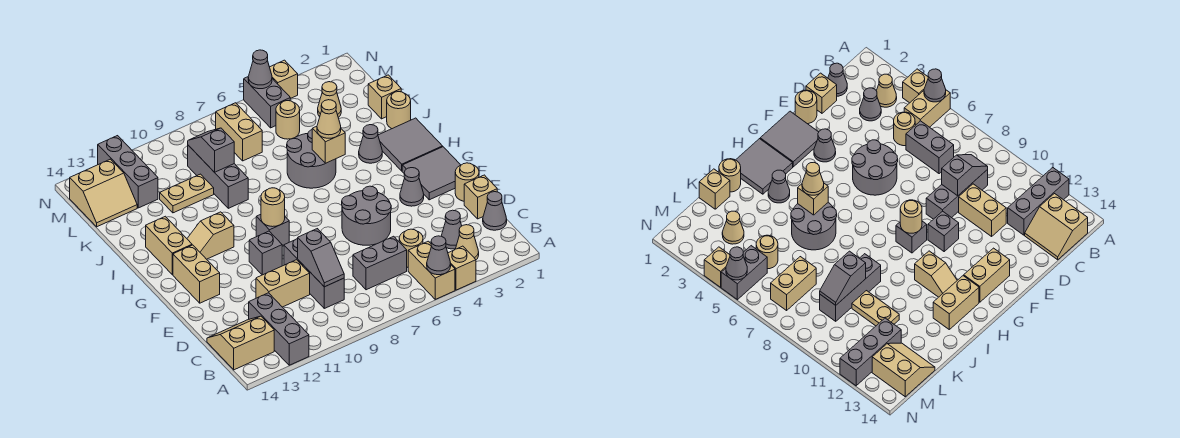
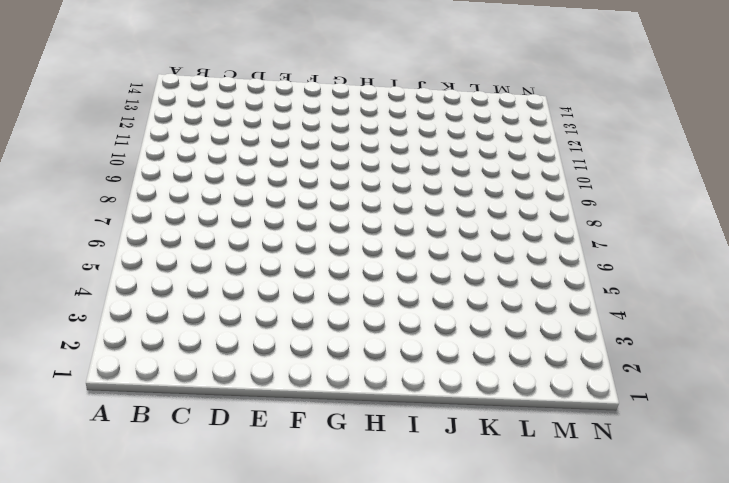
none -> tan 1x1 brick [448,246,476,290]
none -> tan 1x2 brick [408,241,455,299]
none -> grey 1x3 brick [249,293,309,365]
none -> tan 1x1 cone [456,225,479,260]

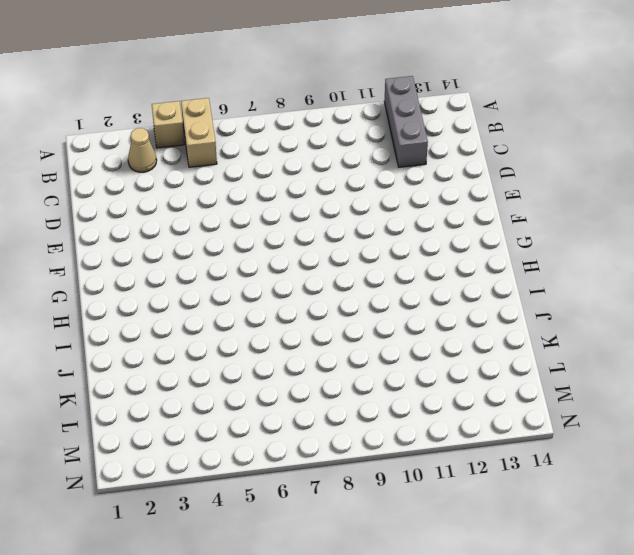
none -> tan 2x2 slope [207,316,274,370]
none -> grey 1x1 cone [483,192,507,230]
none -> grey 1x1 cone [442,210,462,249]
none -> tan 1x1 round brick [399,229,423,267]

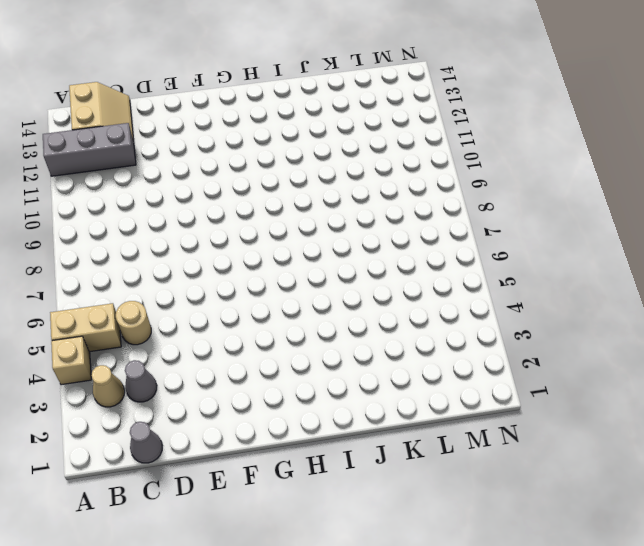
none -> grey 1x2 brick [353,236,407,290]
none -> grey 1x3 brick [284,239,344,308]
none -> tan 1x1 brick [464,175,497,219]
none -> tan 1x2 brick [256,260,310,307]

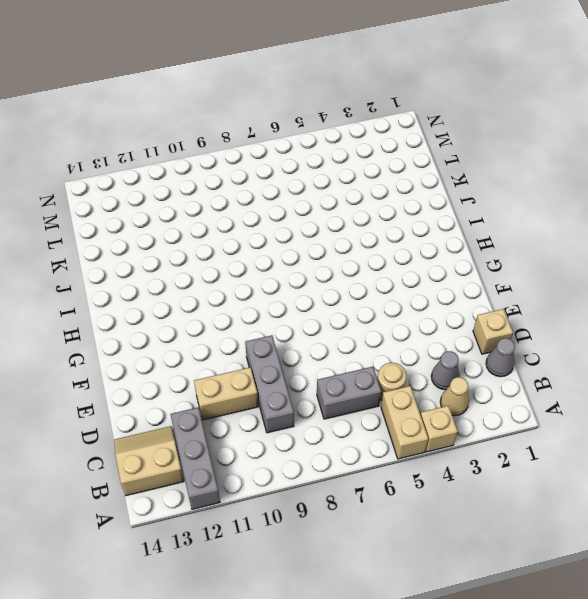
none -> tan 1x1 round brick [455,163,479,201]
none -> grey 2x2 round brick [342,186,391,245]
none -> grey 2x2 tile [402,147,460,200]
none -> grey 1x1 cone [400,168,424,206]

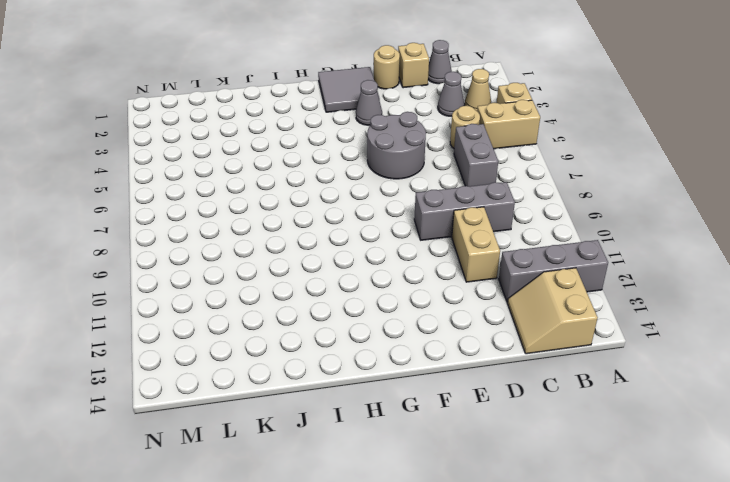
none -> grey 1x1 brick [249,231,282,275]
none -> tan 1x2 brick [173,245,220,303]
none -> grey 1x1 brick [256,214,289,246]
none -> grey 2x2 tile [378,118,443,171]

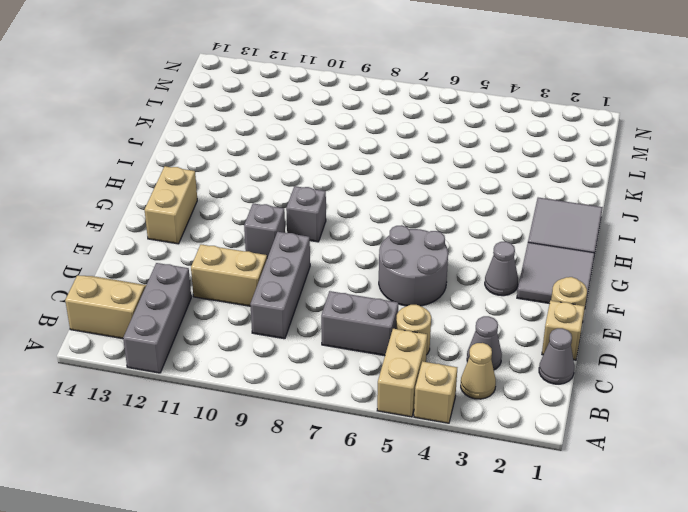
none -> tan 1x2 slope [187,212,234,259]
none -> tan 1x2 brick [146,216,192,275]
none -> grey 1x1 cone [359,125,382,163]
none -> grey 2x2 round brick [287,130,336,188]

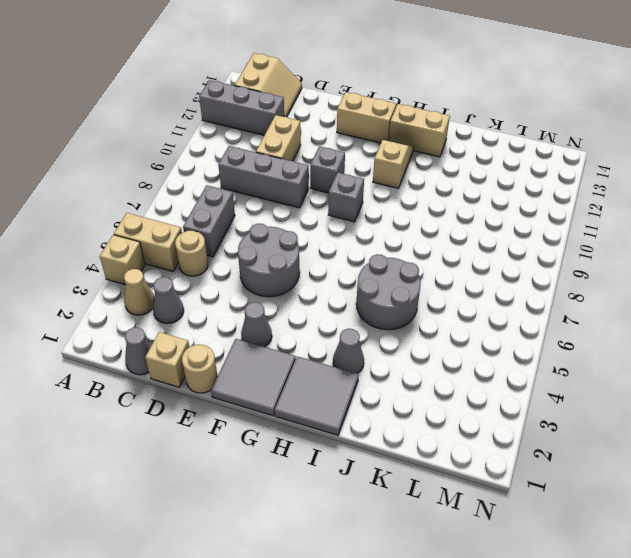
none -> tan 1x1 round brick [387,92,411,129]
none -> grey 1x3 brick [188,145,248,208]
none -> tan 1x1 brick [368,75,401,119]
none -> tan 1x2 plate [160,174,214,213]

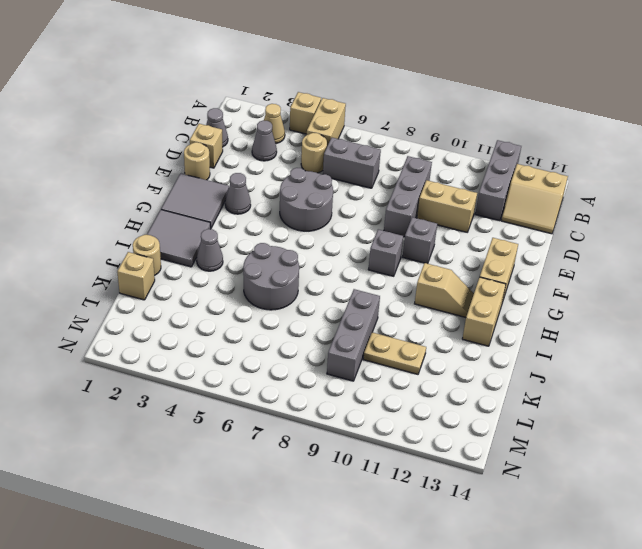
none -> tan 1x1 cone [318,82,341,118]
none -> tan 1x1 round brick [276,101,300,139]
none -> tan 1x2 brick [216,103,262,161]
none -> grey 1x3 brick [98,136,158,208]

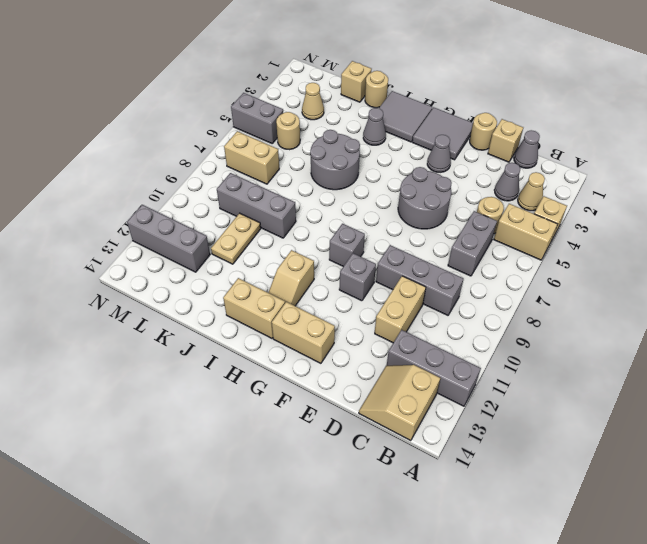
none -> tan 2x2 slope [70,159,137,227]
none -> tan 1x1 brick [270,60,298,99]
none -> grey 1x1 cone [427,236,451,275]
none -> grey 1x2 slope [298,229,344,287]

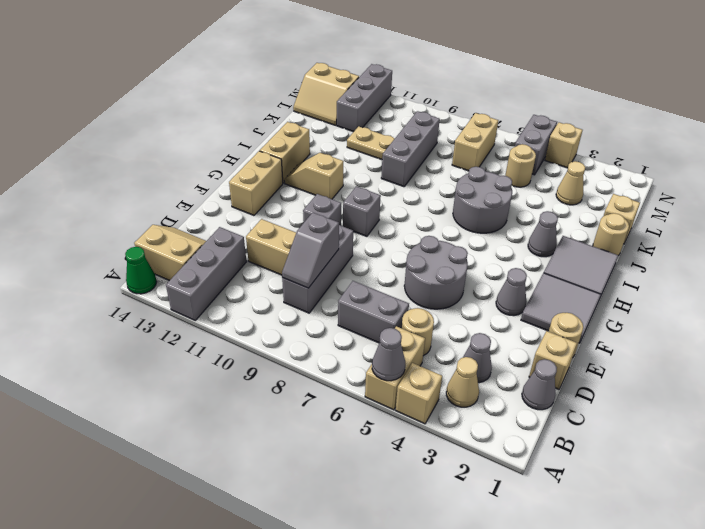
green 1x1 cone [125,247,157,294] -> none
none -> tan 1x1 round brick [261,188,285,227]
none -> tan 1x1 brick [312,126,345,163]
none -> grey 1x2 slope [188,128,234,172]
none -> grey 1x1 cone [248,50,272,89]

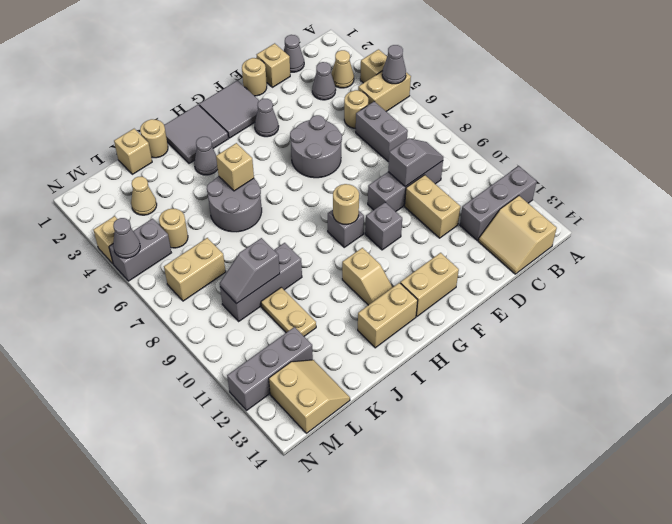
none -> tan 1x1 cone [317,100,341,138]

